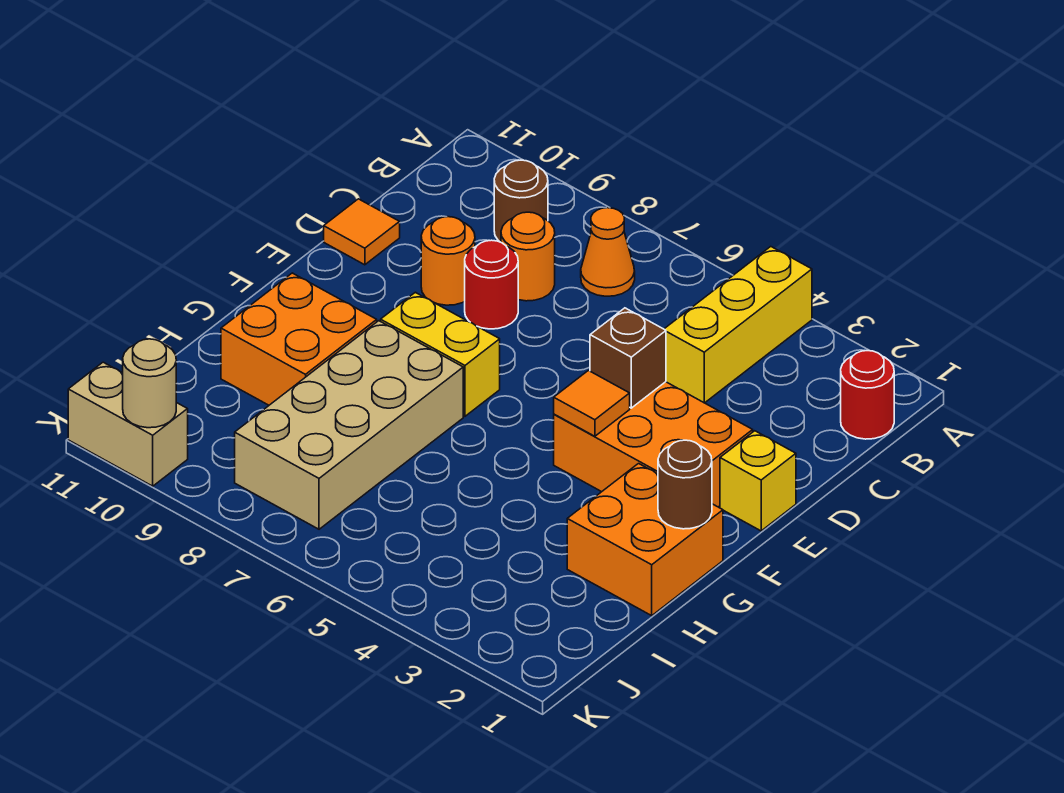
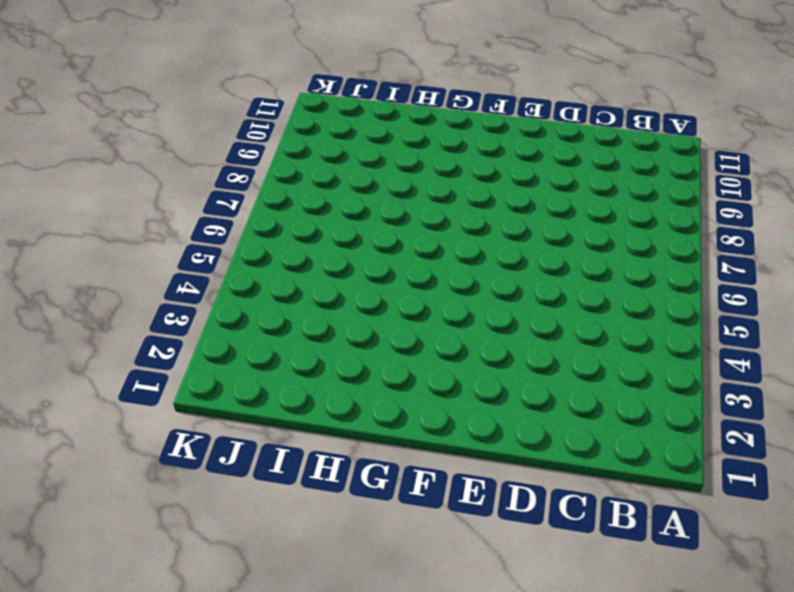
none -> yellow 1x3 brick [664,247,812,403]
none -> red 1x1 round brick [841,351,894,439]
none -> orange 1x1 cone [581,208,635,296]

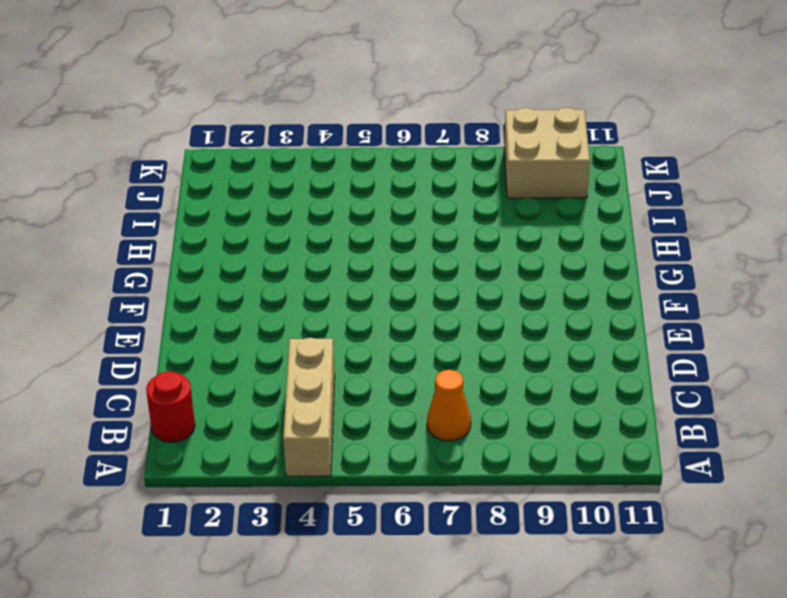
tan 1x3 brick [283,338,335,476] -> yellow 1x3 brick [664,247,812,403]
tan 2x2 brick [504,108,590,198] -> tan 1x2 brick [68,362,188,486]
none -> brown 1x1 round brick [494,160,548,242]
none -> orange 1x1 round brick [501,212,555,301]
none -> red 1x1 round brick [465,240,518,329]

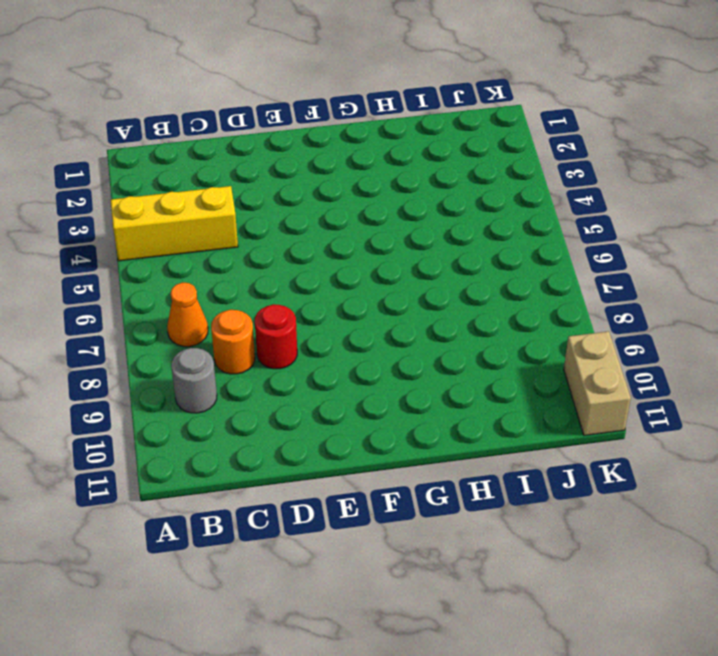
grey 1x1 round brick [171,348,217,413] -> brown 1x1 round brick [494,160,548,242]
none -> red 1x1 round brick [841,351,894,439]
none -> orange 1x1 round brick [421,217,475,305]
none -> orange 1x1 tile [324,199,400,265]

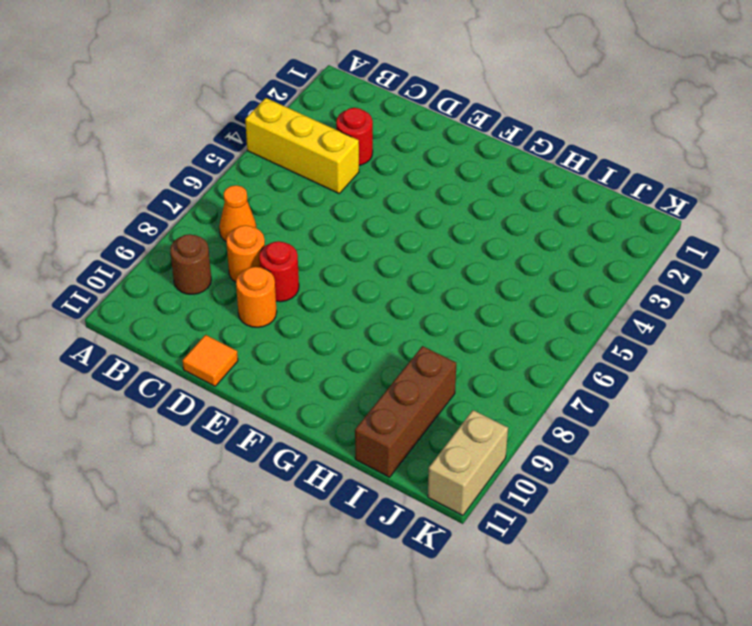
red 1x1 round brick [336,108,373,165] -> red 1x1 round brick moved to [841,351,894,439]
brown 1x3 brick [355,346,456,477] -> none
none -> yellow 1x1 brick [720,431,796,531]
none -> orange 2x3 brick [554,382,753,507]
none -> yellow 1x2 brick [381,292,500,416]

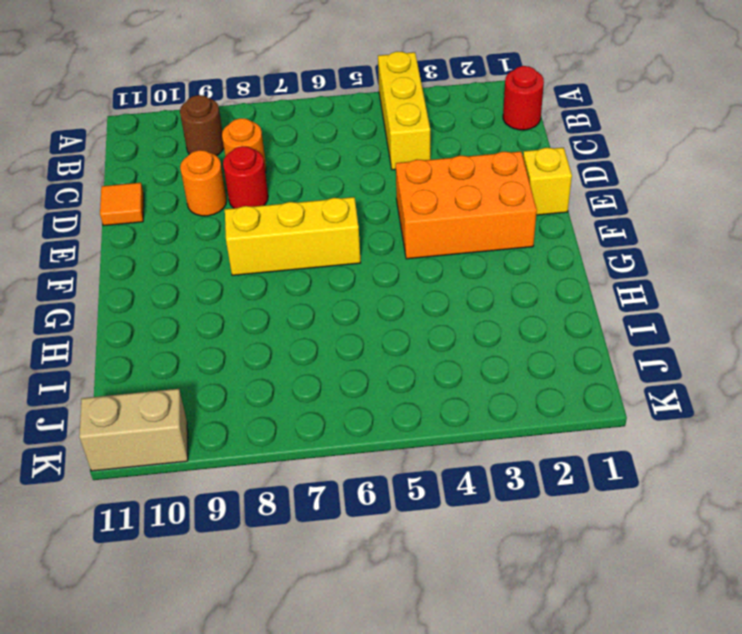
yellow 1x3 brick [225,197,361,275] -> yellow 1x2 brick [381,292,500,416]
none -> orange 1x1 cone [581,208,635,296]
none -> orange 2x2 brick [567,464,723,616]
none -> tan 2x4 brick [235,321,463,529]

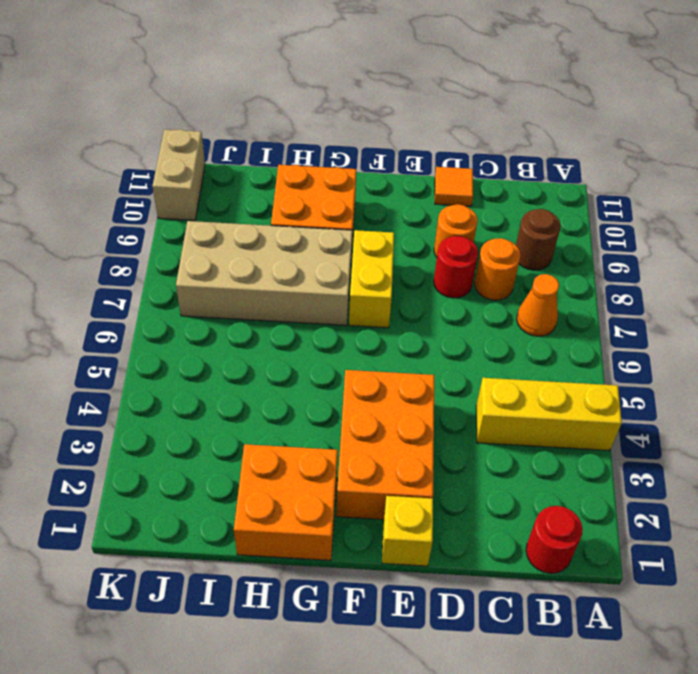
none -> brown 1x1 brick [590,308,666,408]
none -> orange 1x1 tile [554,371,630,436]
none -> brown 1x1 round brick [658,440,712,529]

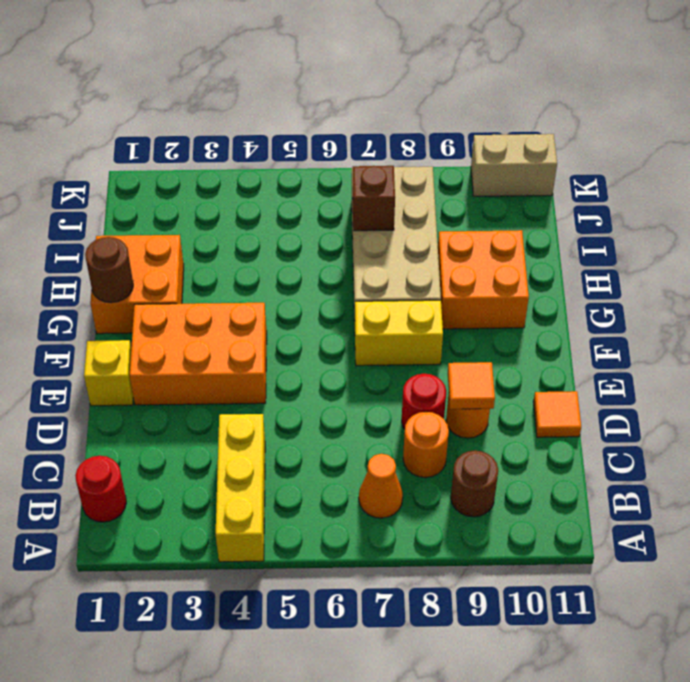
orange 1x1 tile [448,362,495,409] -> orange 1x1 tile moved to [554,371,630,436]
brown 1x1 brick [352,166,395,231] -> brown 1x1 brick moved to [590,308,666,408]
none -> tan 1x1 round brick [123,339,176,428]

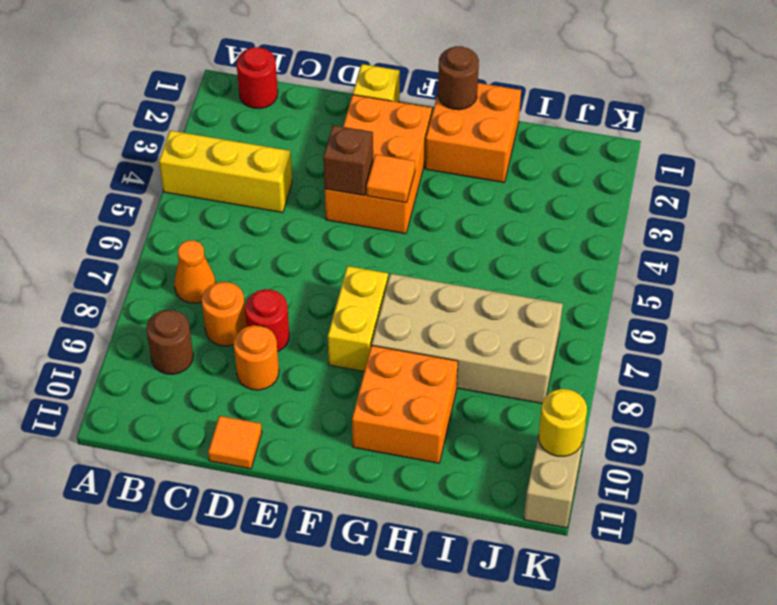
yellow 1x1 round brick [539,389,587,456] -> tan 1x1 round brick [123,339,176,428]

